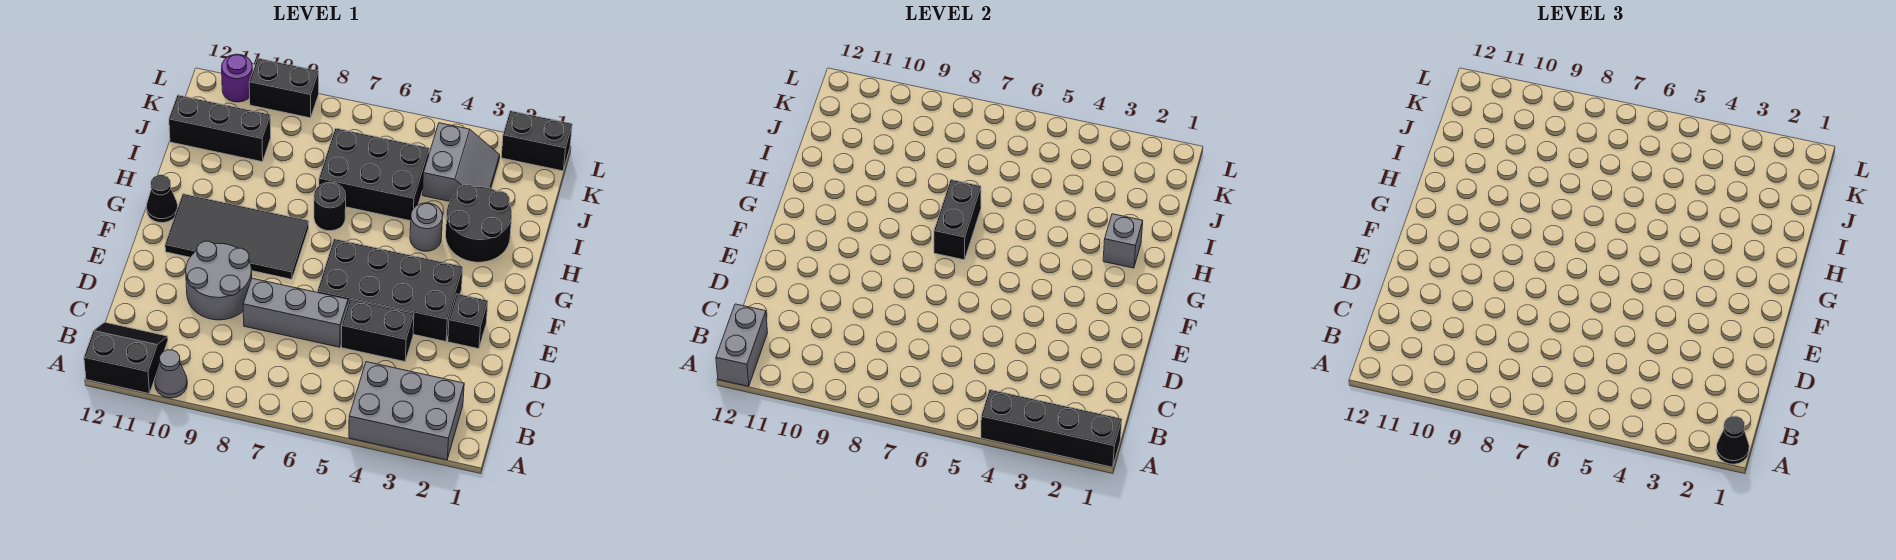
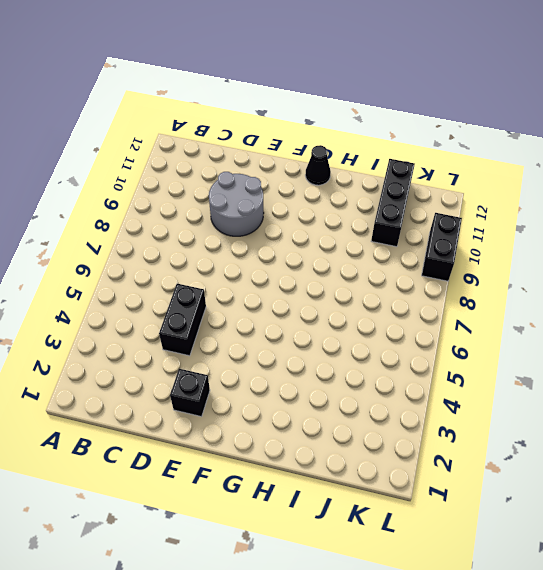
none -> grey 2x3 brick [349,362,464,460]
none -> grey 1x1 cone [155,350,187,398]
none -> black 2x2 slope [84,322,168,393]

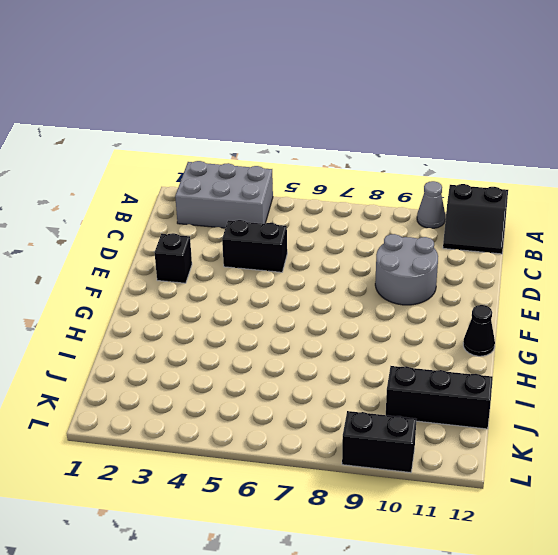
none -> grey 1x3 brick [243,278,348,347]
none -> black 2x4 brick [317,239,463,341]
none -> black 2x4 tile [165,194,309,279]

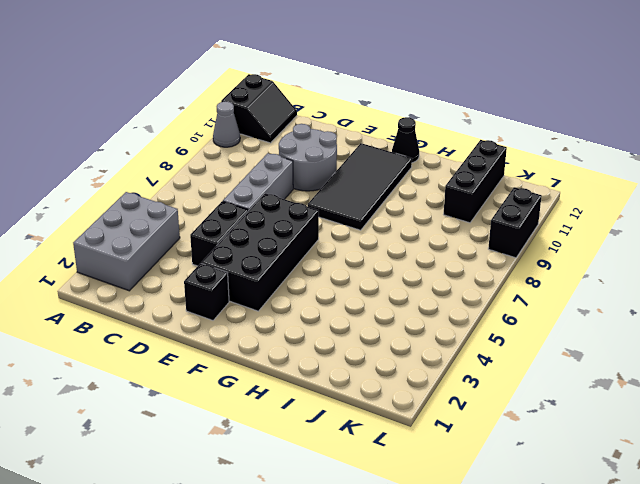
none -> black 2x2 round brick [446,184,512,262]
none -> grey 1x1 round brick [410,203,443,251]
none -> black 1x1 round brick [314,182,346,231]

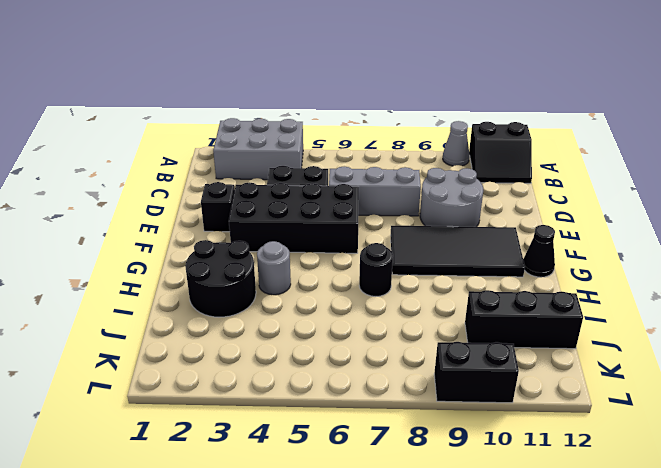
none -> black 2x3 brick [319,128,429,221]
none -> grey 2x2 slope [423,123,500,201]
none -> black 1x2 brick [501,111,572,171]

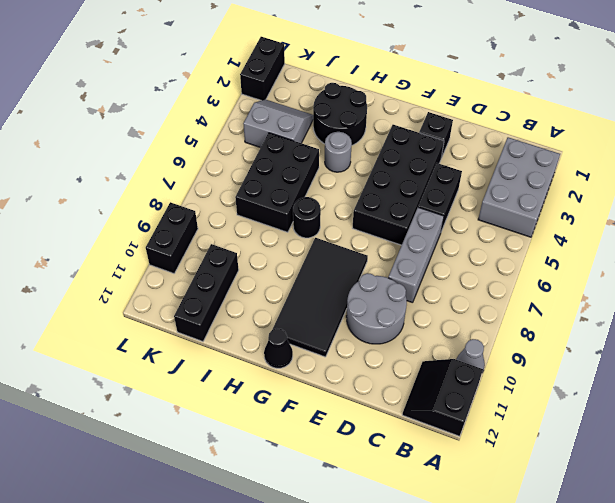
none -> purple 1x1 round brick [222,54,253,102]
none -> black 1x4 brick [981,390,1122,467]
none -> grey 1x2 brick [716,304,768,386]

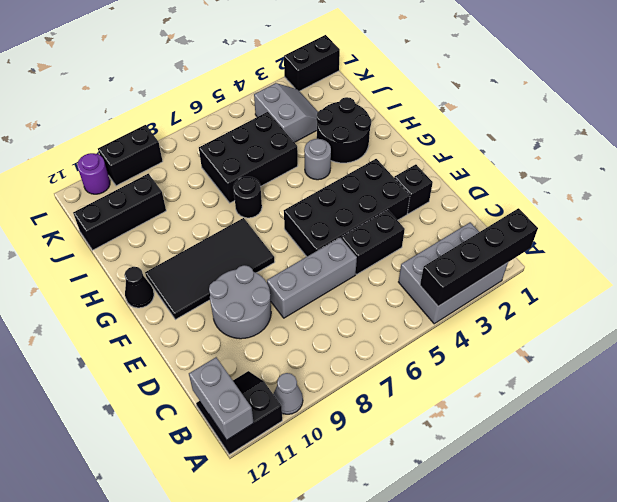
none -> black 1x2 brick [934,180,981,260]
none -> grey 1x1 brick [1103,214,1143,268]
none -> black 1x1 cone [1716,416,1749,464]

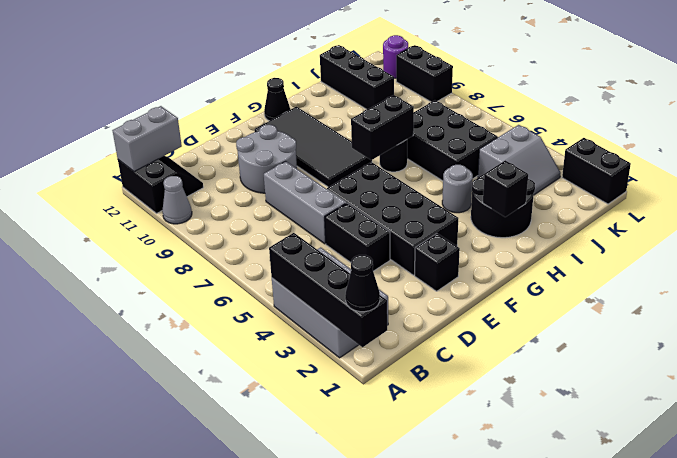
black 1x1 brick [483,160,528,217] -> grey 1x1 brick [1103,214,1143,268]

